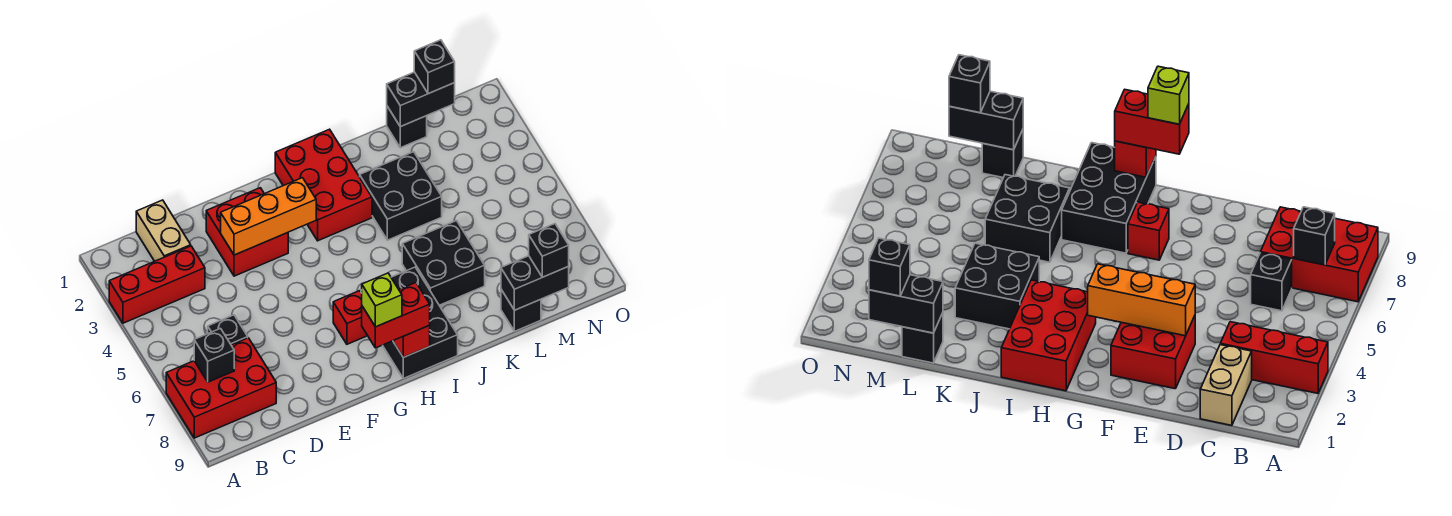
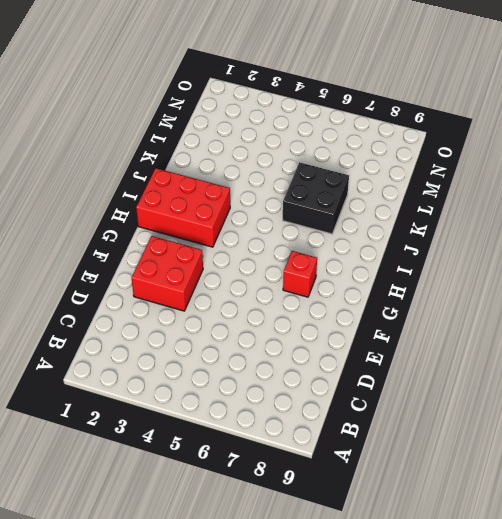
none -> red 1x3 brick [109,246,205,323]
none -> red 2x3 brick [166,338,276,438]
none -> tan 1x2 brick [136,200,191,261]

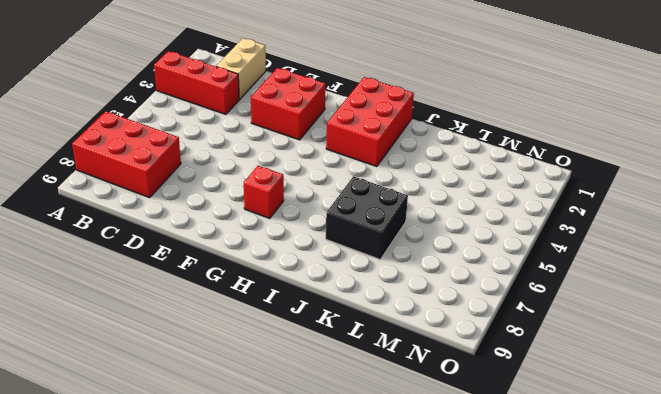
none -> black 1x1 brick [208,315,248,345]
none -> black 2x3 brick [361,267,458,378]
none -> black 2x2 brick [360,152,442,240]

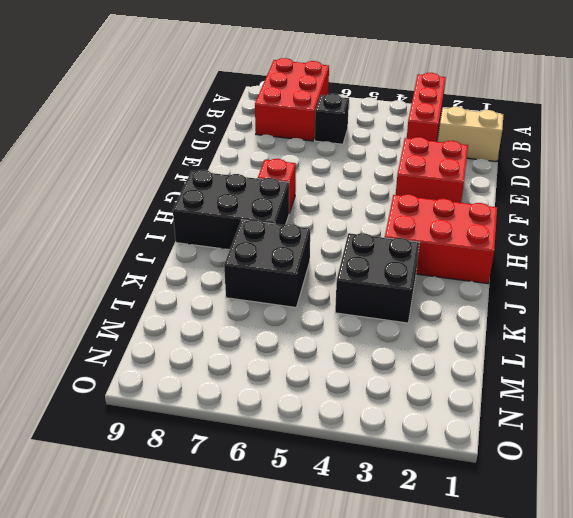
none -> black 1x1 brick [387,106,427,148]
none -> black 1x1 brick [501,290,541,331]
none -> black 1x1 brick [194,329,234,382]

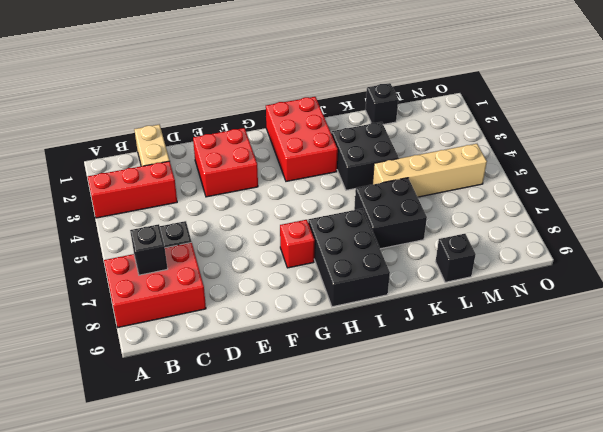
tan 1x4 brick [372,144,487,197] -> none
none -> orange 1x3 brick [221,178,316,255]
none -> red 1x1 brick [393,325,430,357]
none -> black 1x2 brick [387,72,455,127]

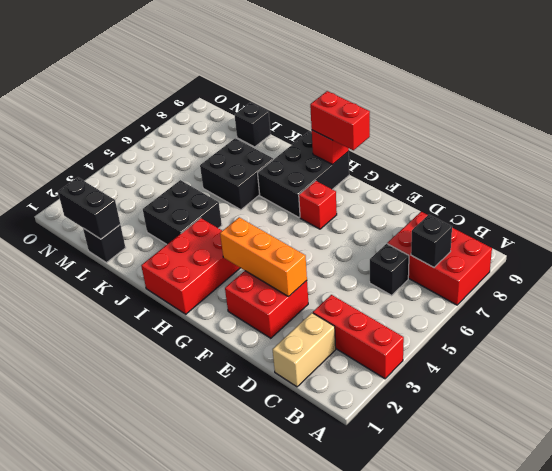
none -> black 1x2 brick [501,256,569,310]
none -> black 1x1 brick [414,40,455,94]
none -> black 1x1 brick [529,224,569,277]

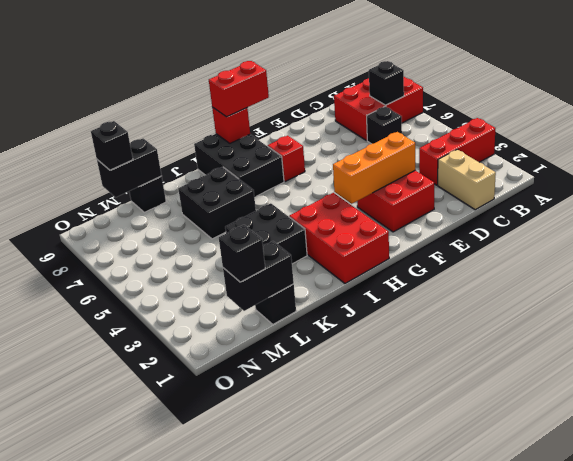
none -> lime 1x1 brick [362,273,402,327]

